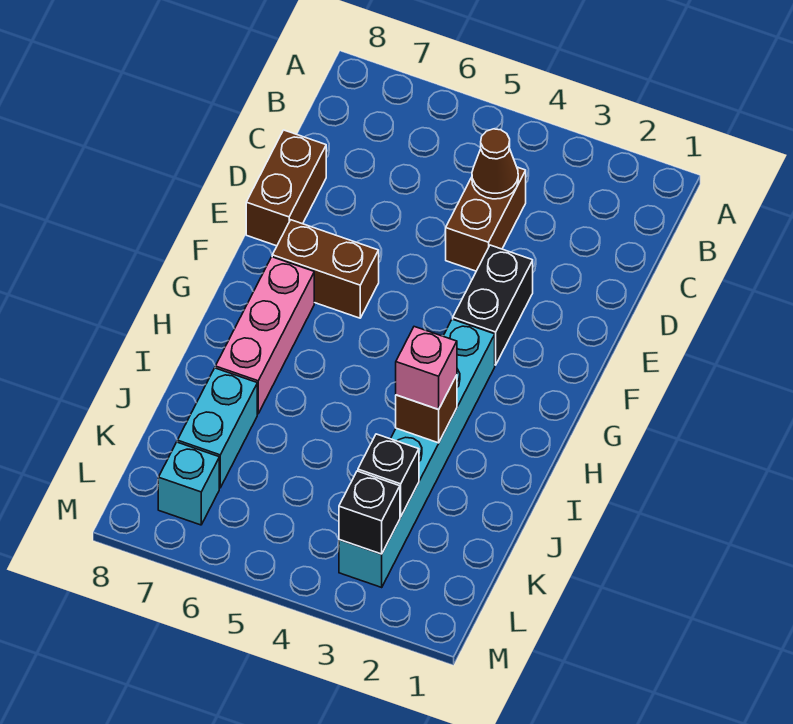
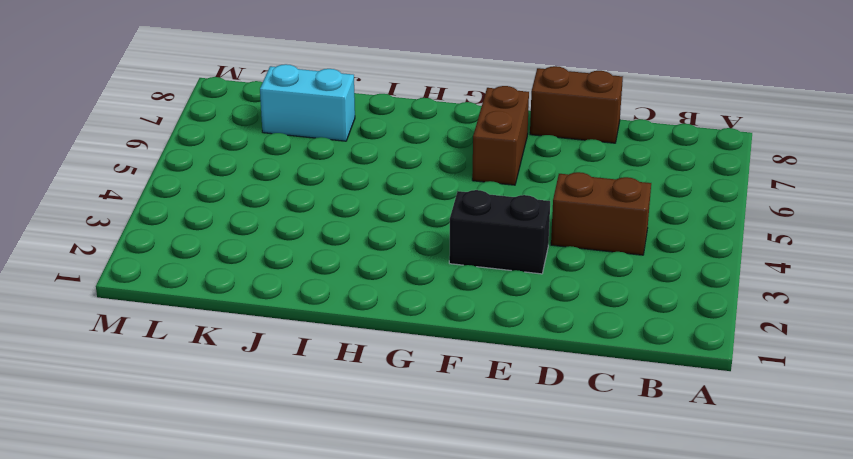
none -> cyan 1x6 brick [339,319,495,587]
none -> pink 1x3 brick [215,257,314,414]
none -> cyan 1x1 brick [158,442,219,525]

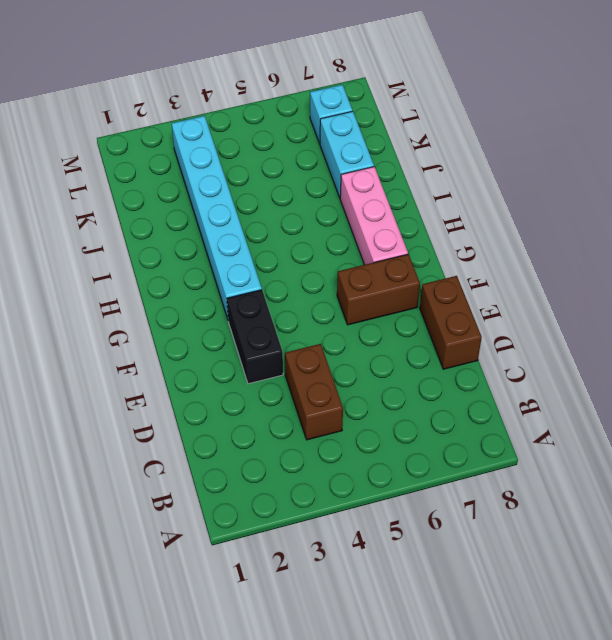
none -> brown 1x1 cone [472,129,518,199]
none -> brown 1x1 brick [396,375,457,443]
none -> black 1x1 brick [358,434,419,517]

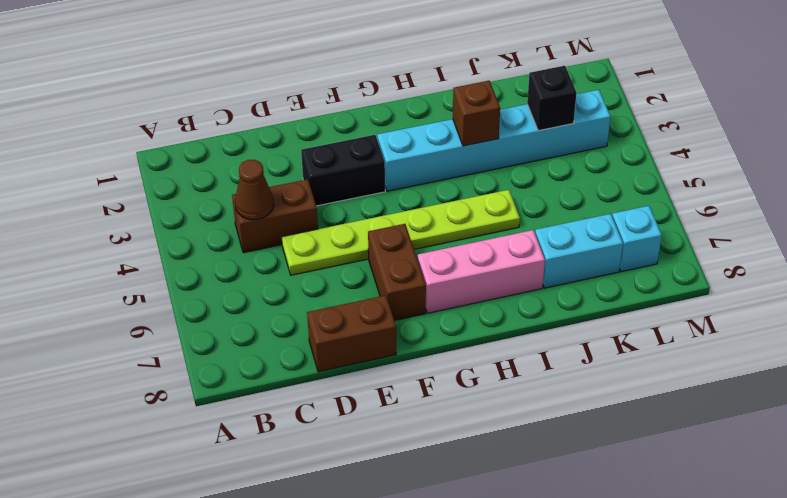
lime 1x6 plate [282,190,520,275] -> none
none -> black 1x1 brick [339,471,400,554]
none -> pink 1x1 brick [396,327,457,409]

